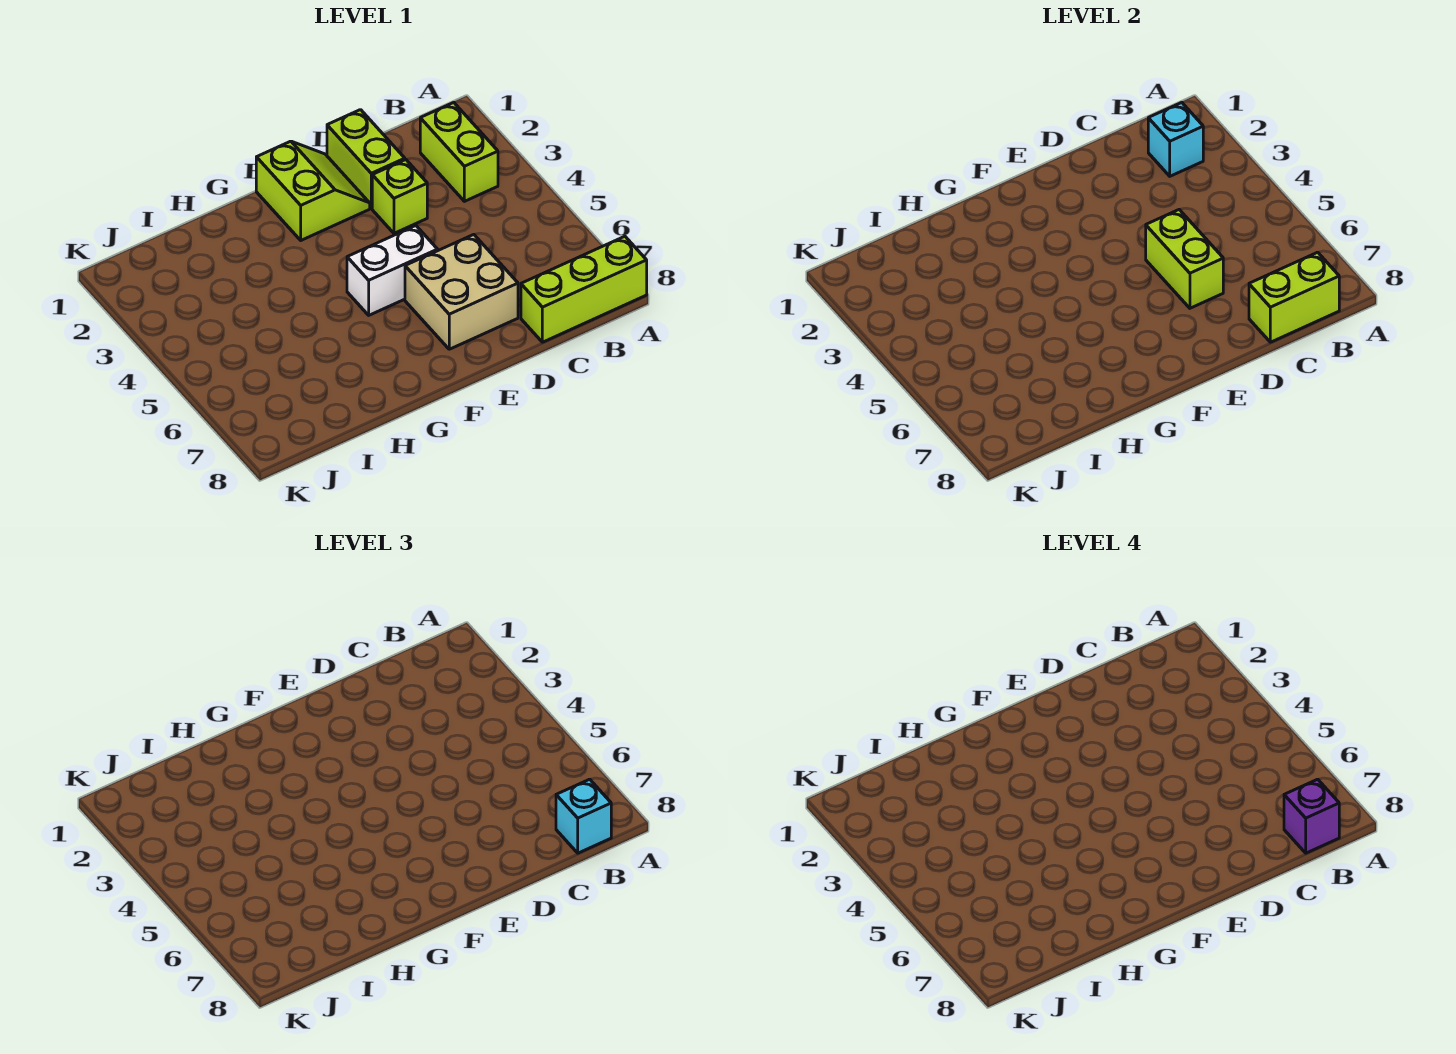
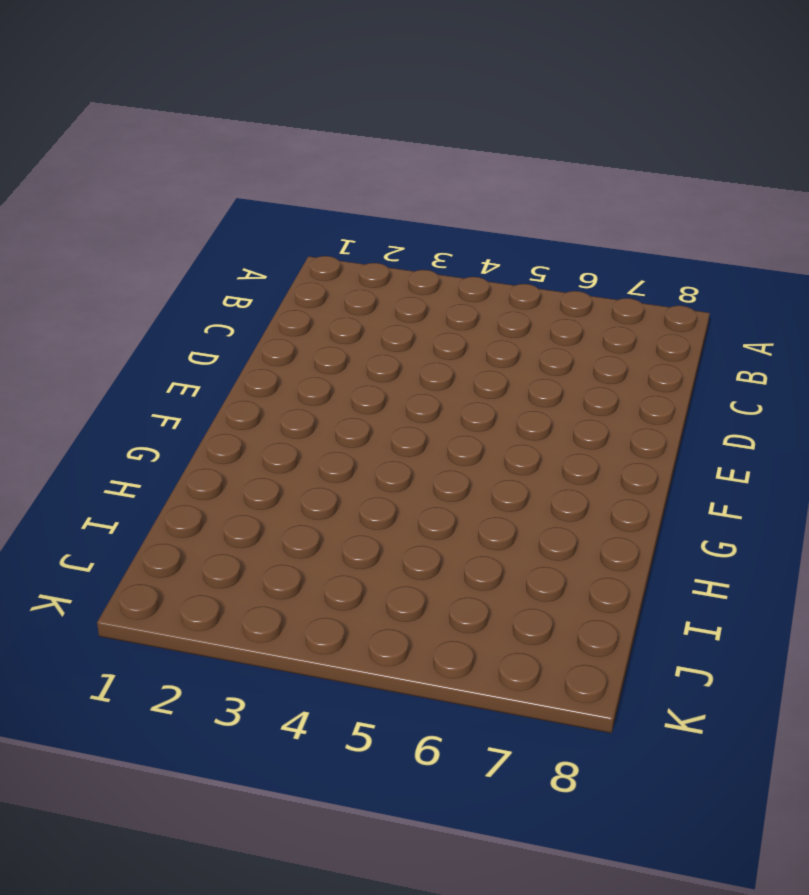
none -> lime 1x3 brick [521,236,647,342]
none -> lime 1x2 brick [420,103,498,201]
none -> lime 1x2 brick [327,110,405,208]

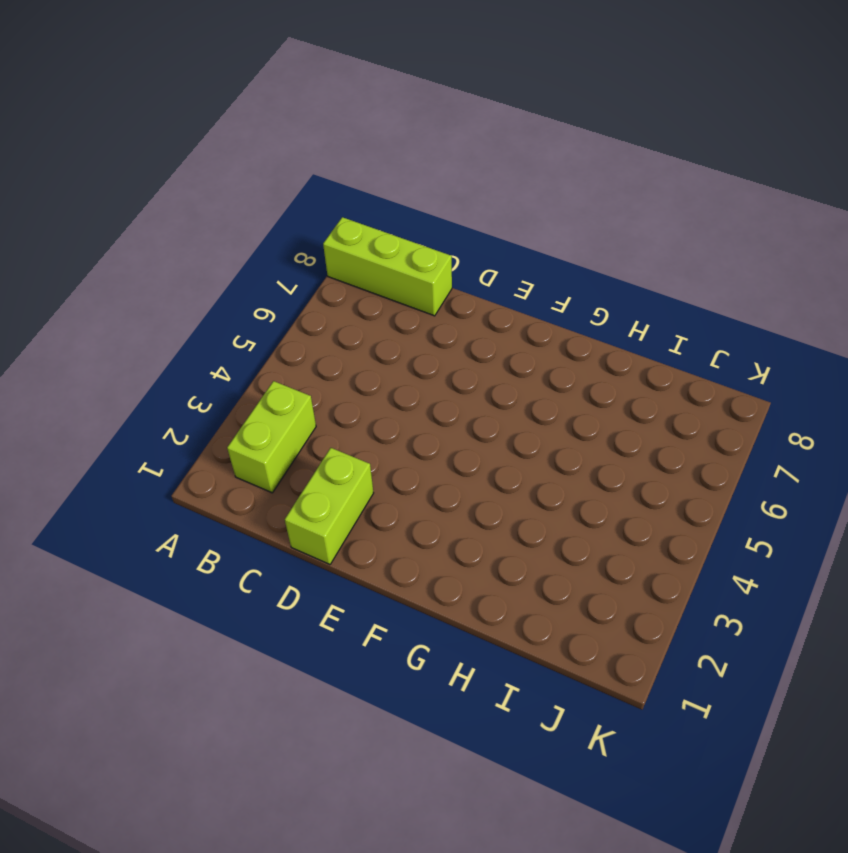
none -> lime 1x1 brick [372,160,427,233]
none -> tan 2x2 brick [405,235,518,349]
none -> lime 2x2 slope [256,141,370,240]

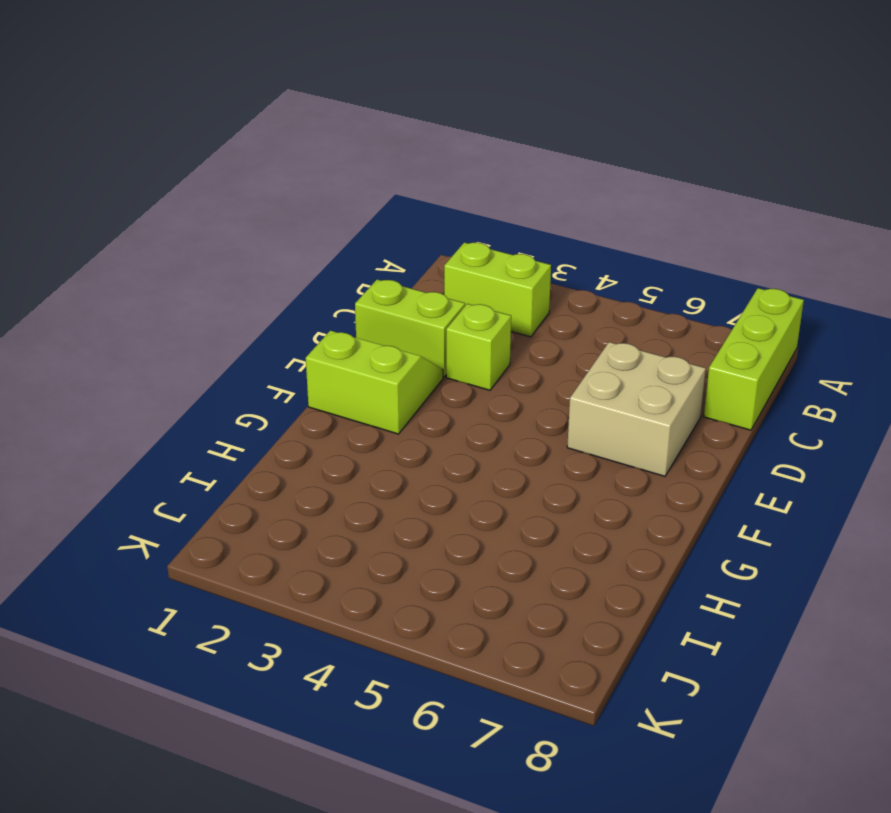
none -> white 1x2 brick [347,226,438,315]
none -> cyan 1x1 brick [1148,103,1203,176]
none -> lime 1x2 brick [1249,252,1339,342]

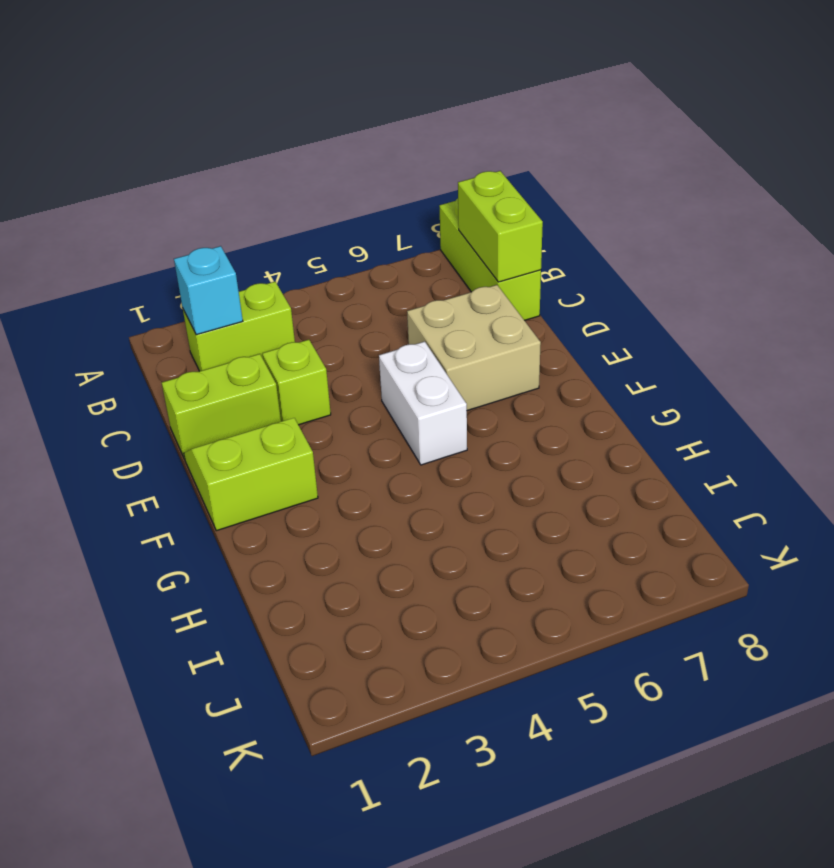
none -> lime 1x2 brick [1146,210,1223,308]
none -> cyan 1x1 brick [556,779,611,853]
none -> purple 1x1 brick [1284,779,1339,853]

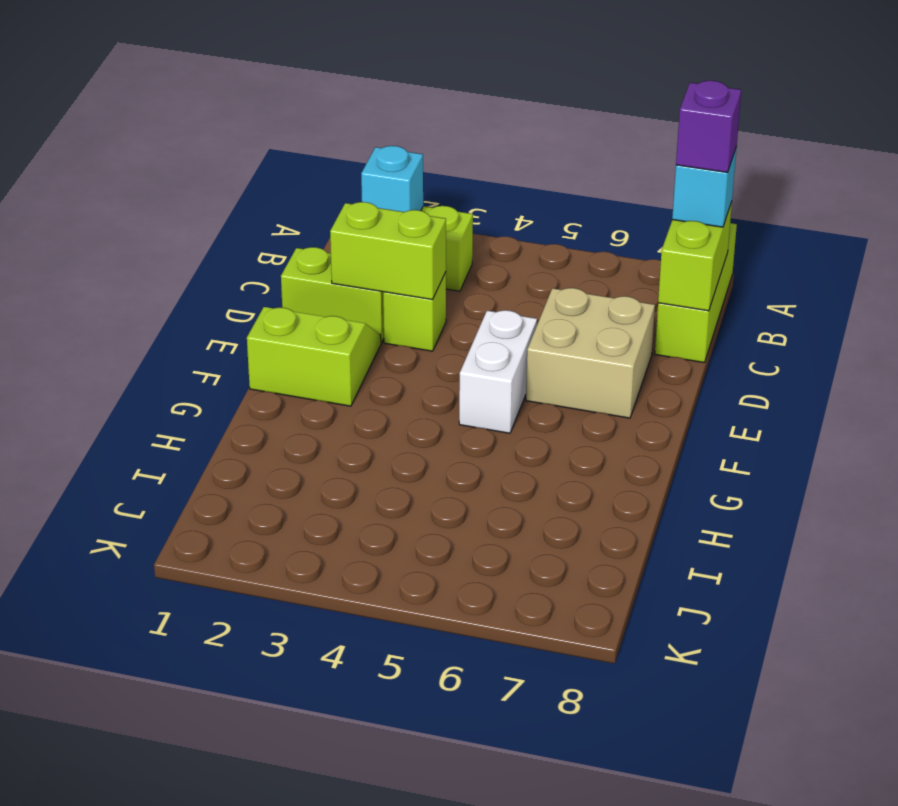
lime 1x2 brick [330,202,446,300] -> lime 1x2 brick moved to [1146,210,1223,308]

